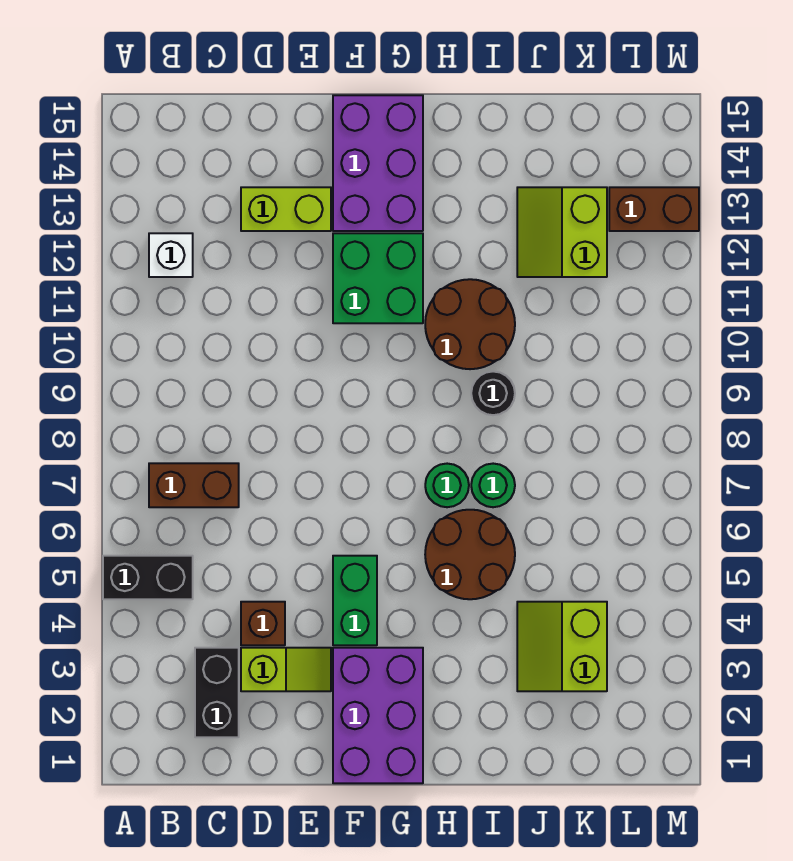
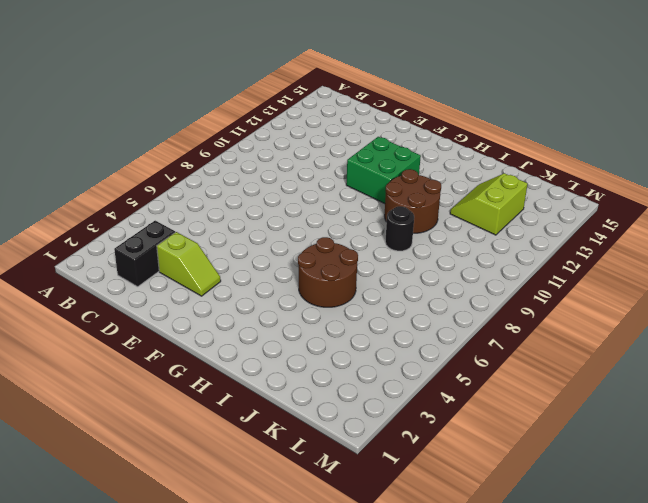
none -> black 1x2 brick [103,556,193,599]
none -> brown 1x2 brick [149,463,239,507]
none -> white 1x1 brick [149,233,193,277]

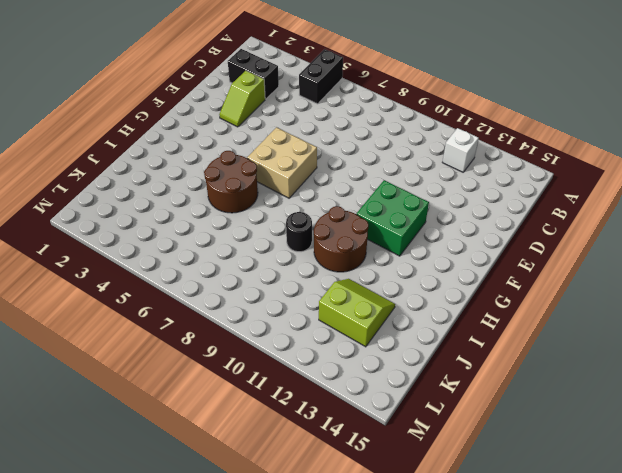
tan 2x2 brick [247,127,317,198] -> none
none -> brown 1x2 brick [149,463,239,507]
none -> brown 1x1 brick [241,602,285,645]
none -> lime 1x2 brick [241,187,331,231]

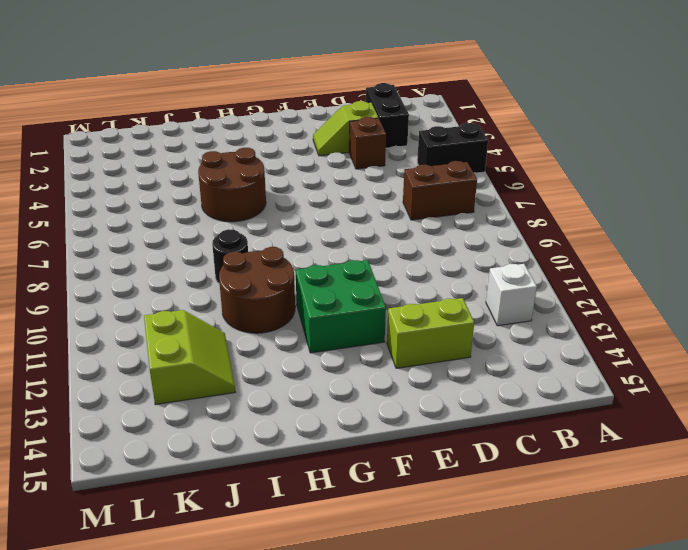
none -> purple 2x3 brick [333,648,423,783]
none -> green 1x2 brick [333,556,377,645]
none -> purple 2x3 brick [333,95,423,231]

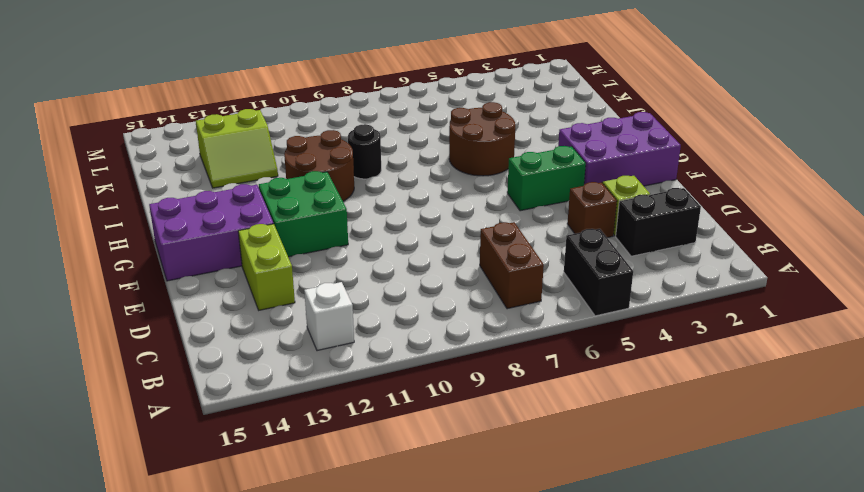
none -> green 1x1 round brick [425,464,469,507]
none -> green 1x1 round brick [471,464,515,507]
none -> lime 2x2 slope [517,602,607,691]

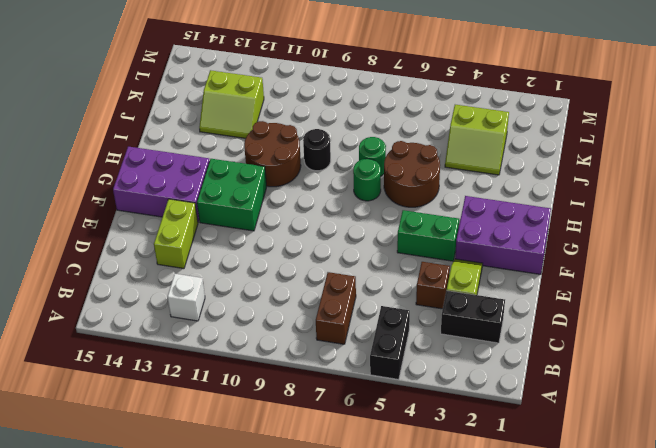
none -> brown 1x2 brick [609,187,699,231]

